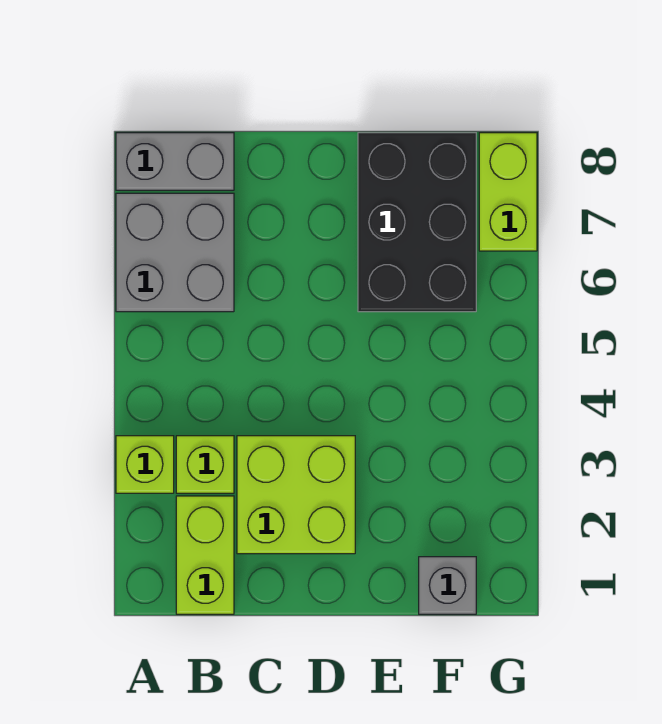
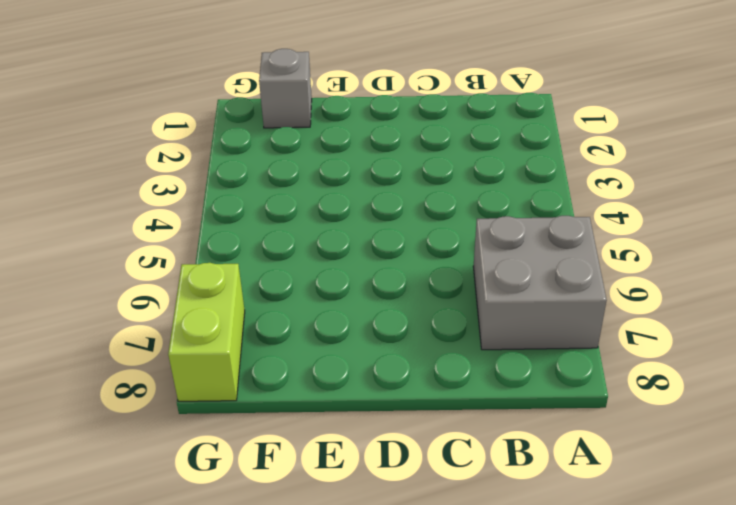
none -> lime 1x1 brick [116,436,174,493]
none -> grey 1x2 brick [116,133,234,190]

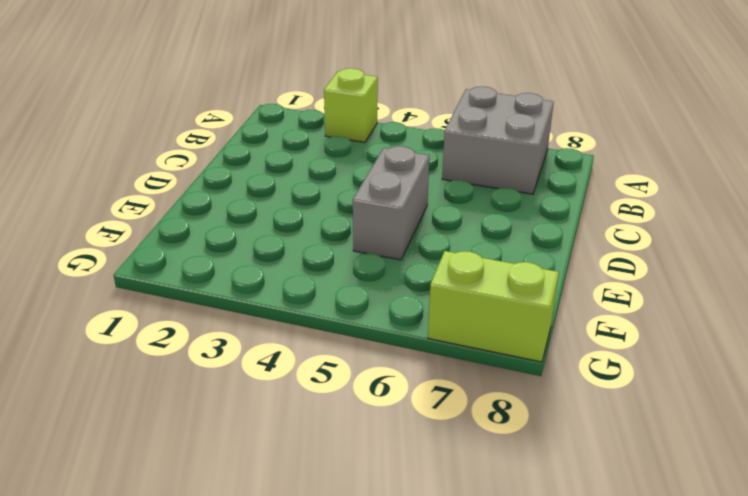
grey 1x2 brick [353,146,429,260] -> grey 1x2 brick moved to [116,133,234,190]
none -> lime 1x2 brick [176,496,234,614]
none -> lime 1x1 brick [176,436,234,493]

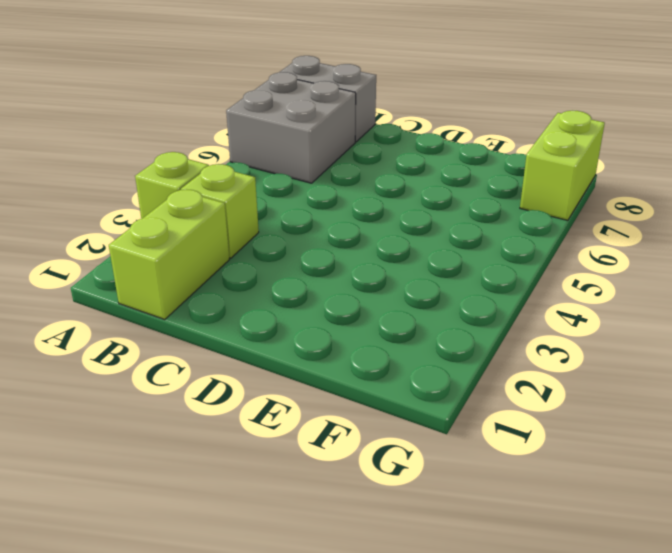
none -> lime 2x2 brick [237,436,355,554]
none -> black 2x3 brick [358,133,476,312]

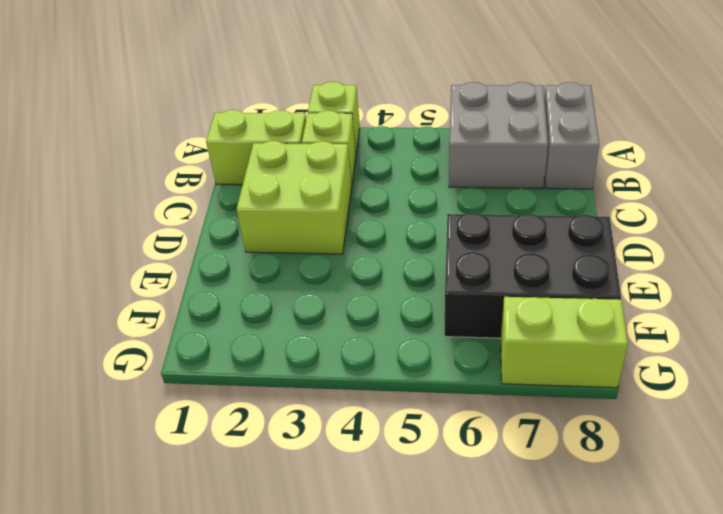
none -> grey 1x1 brick [419,557,476,614]

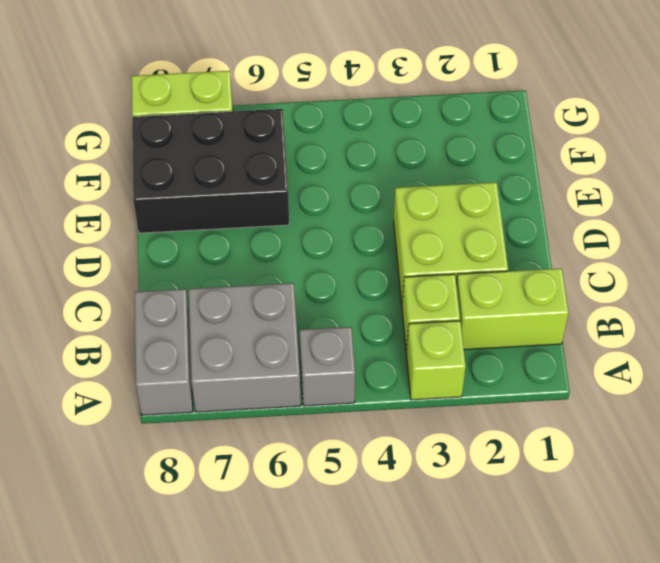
grey 1x1 brick [300,327,355,406] -> grey 1x1 brick moved to [419,557,476,614]

